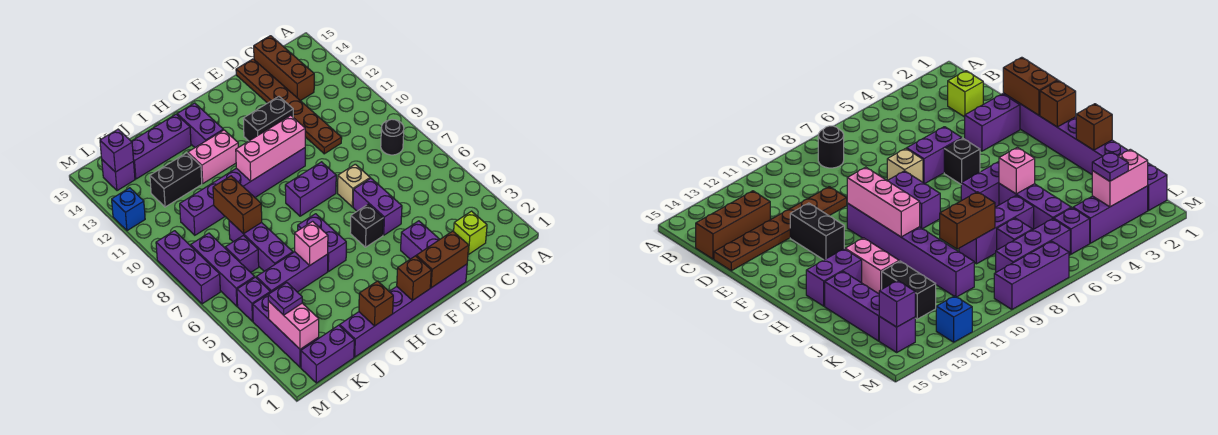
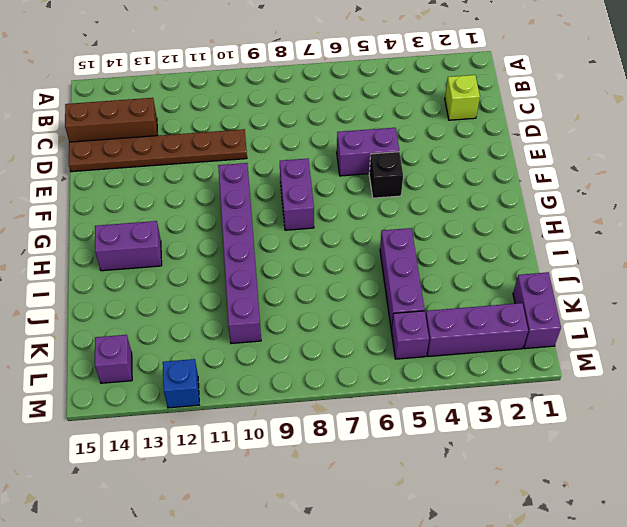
none -> black 1x1 round brick [381,119,404,155]
none -> purple 1x6 brick [340,264,467,357]
none -> purple 1x2 brick [401,221,440,259]
none -> tan 1x1 brick [338,164,370,207]

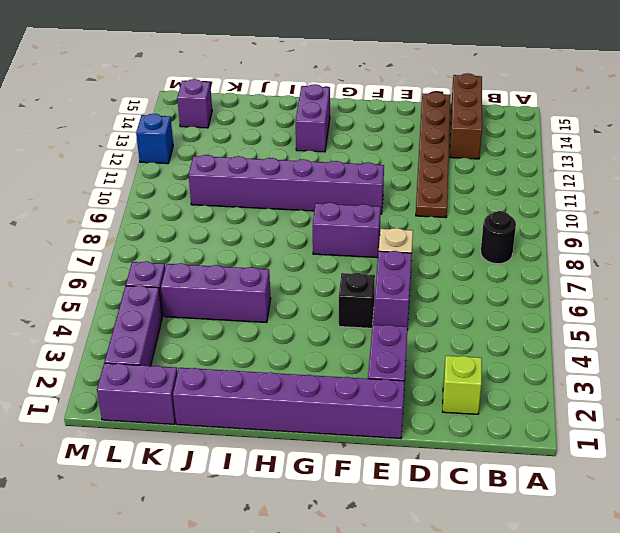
none -> black 1x2 brick [243,97,293,141]
none -> purple 1x2 brick [298,214,346,272]
none -> pink 1x2 brick [188,130,238,183]
none -> purple 1x3 brick [131,114,191,179]

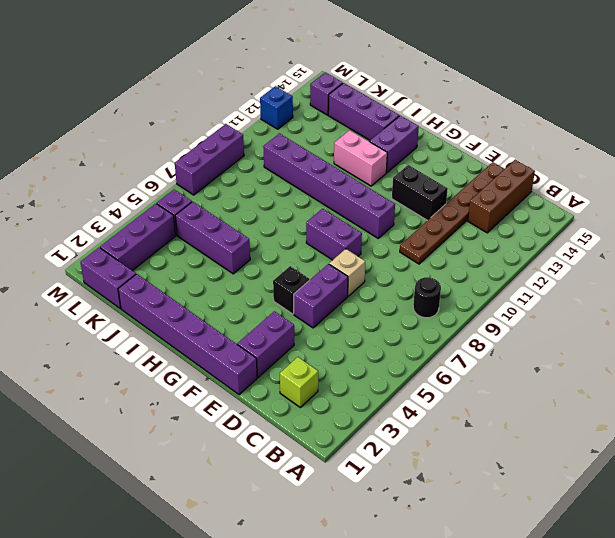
none -> purple 1x2 brick [298,214,346,272]
none -> purple 1x3 brick [229,221,293,271]
none -> black 1x2 brick [150,153,202,207]
none -> purple 1x1 brick [225,236,259,272]

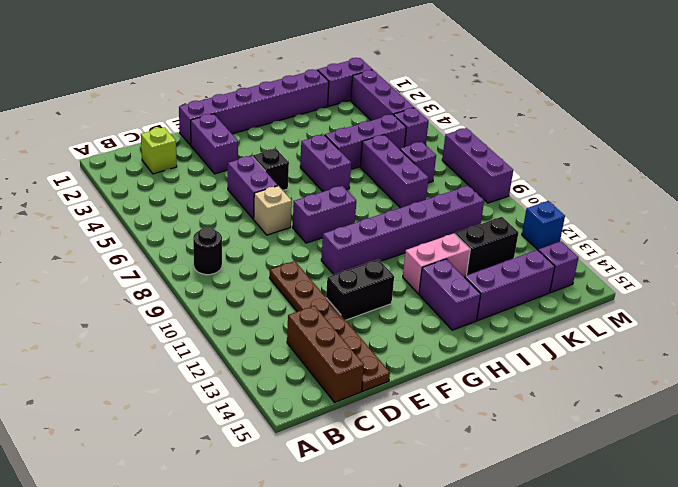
none -> purple 1x3 brick [191,233,255,306]
none -> brown 1x2 brick [416,231,469,288]
none -> pink 1x3 brick [236,115,305,181]
none -> brown 1x1 brick [397,256,431,301]

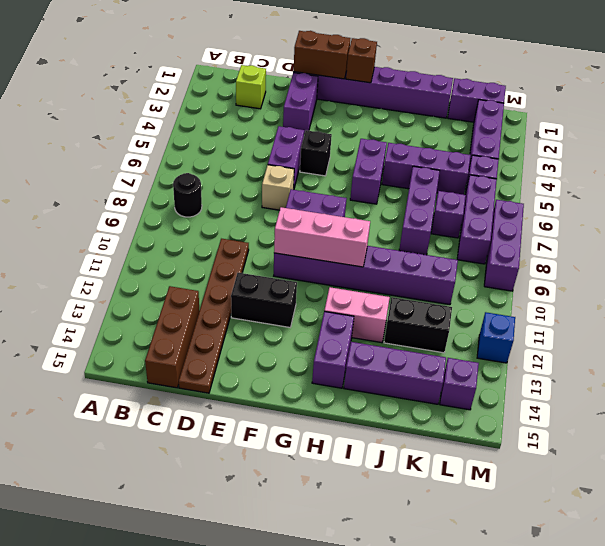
none -> brown 1x1 brick [359,281,393,326]
none -> pink 1x1 brick [295,221,328,265]
none -> brown 1x2 brick [213,176,262,234]
none -> pink 1x2 brick [268,301,319,349]

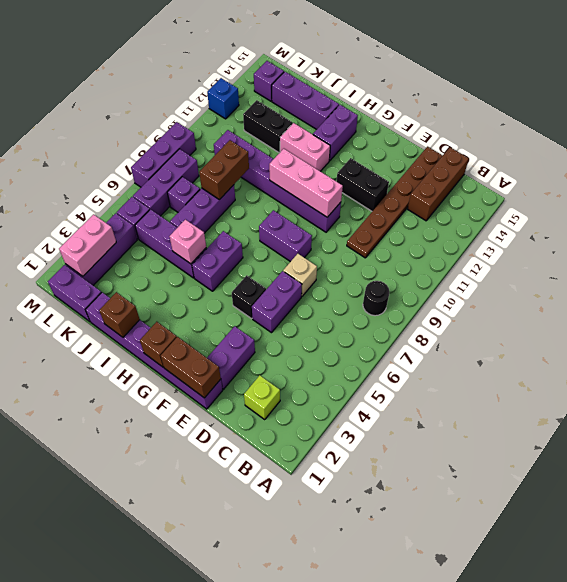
none -> purple 1x1 brick [100,129,134,172]
none -> purple 1x1 plate [268,283,302,315]

